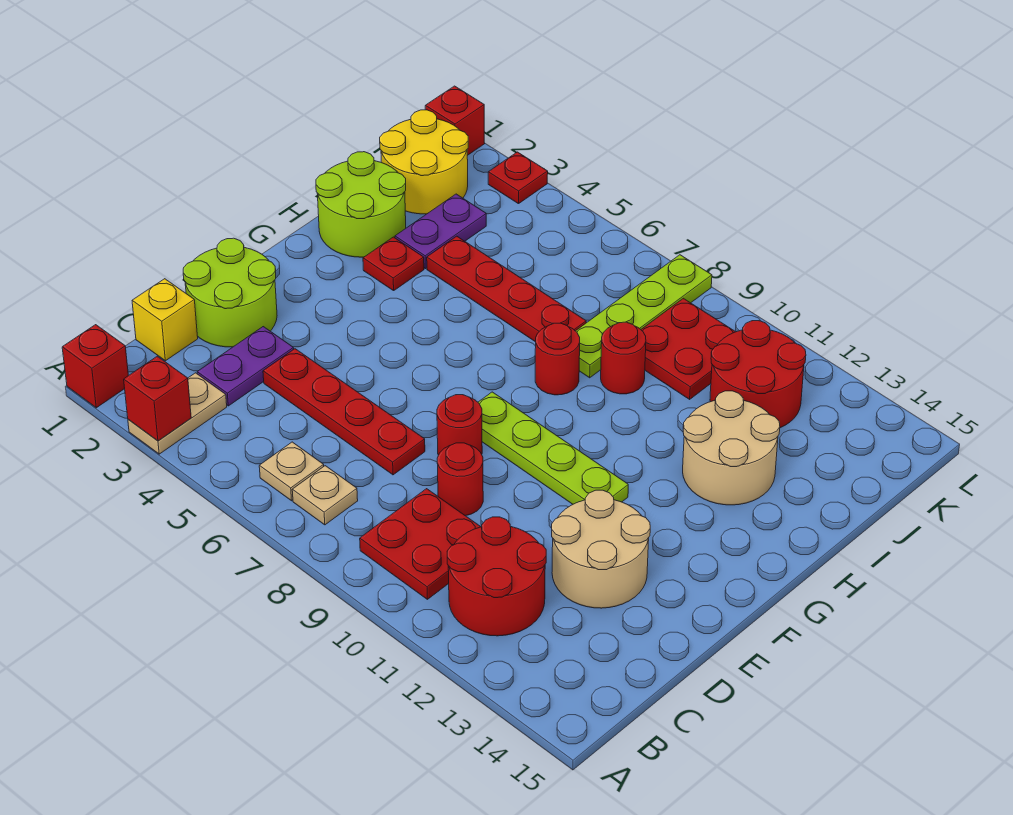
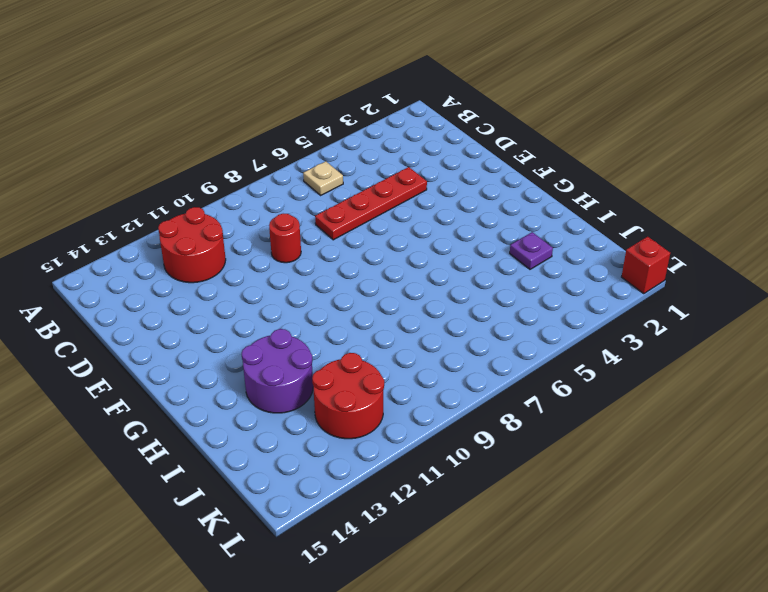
purple 2x2 round brick [242,329,313,413] -> tan 2x2 round brick [683,391,780,505]
purple 1x1 plate [510,232,553,269] -> purple 1x2 plate [395,194,486,269]
none -> red 1x1 brick [62,325,128,408]
none -> tan 1x2 plate [128,373,227,454]
none -> tan 1x1 plate [292,466,358,525]

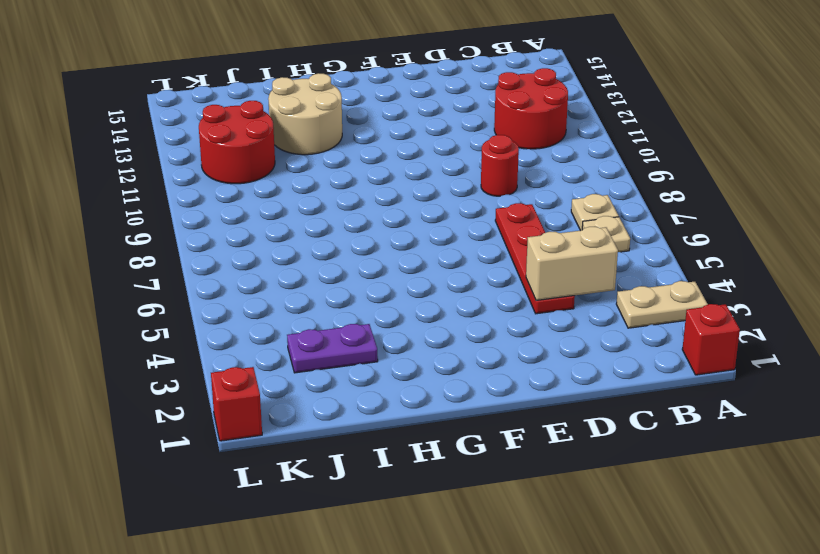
tan 1x2 brick [526,227,618,300] -> none
none -> red 2x2 plate [360,489,480,599]
none -> yellow 1x1 brick [132,279,198,361]
none -> purple 1x2 plate [197,327,294,406]

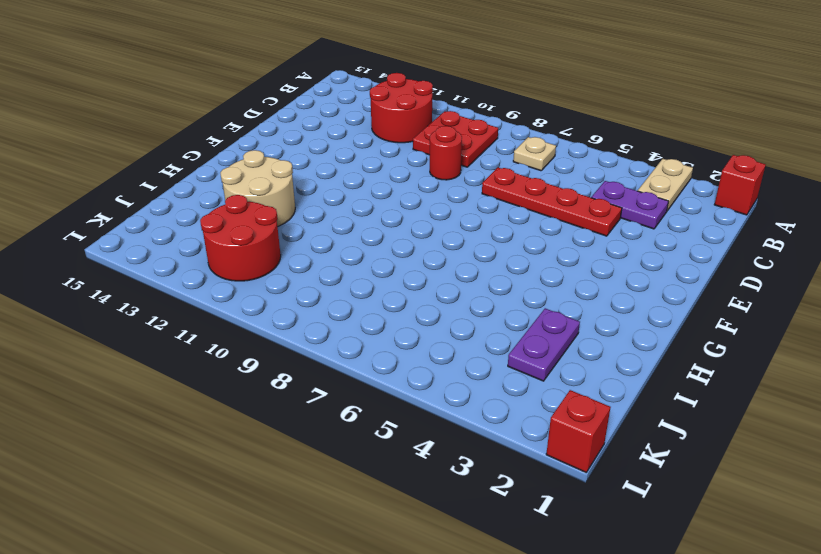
purple 1x2 plate [591,181,669,229] -> purple 1x2 plate turned to [197,327,294,406]
none -> tan 1x1 plate [259,442,324,501]
none -> yellow 1x1 brick [132,279,198,361]
none -> lime 2x2 round brick [183,238,277,347]

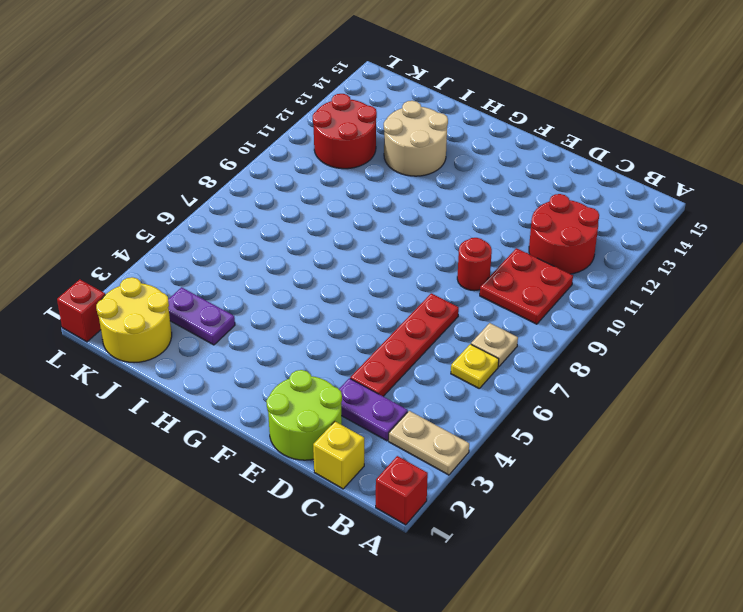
yellow 1x1 plate [451,344,499,388] -> tan 1x1 plate [259,442,324,501]
none -> tan 2x2 round brick [552,490,650,608]
none -> red 1x1 round brick [437,395,482,455]
none -> lime 1x4 plate [478,392,628,504]

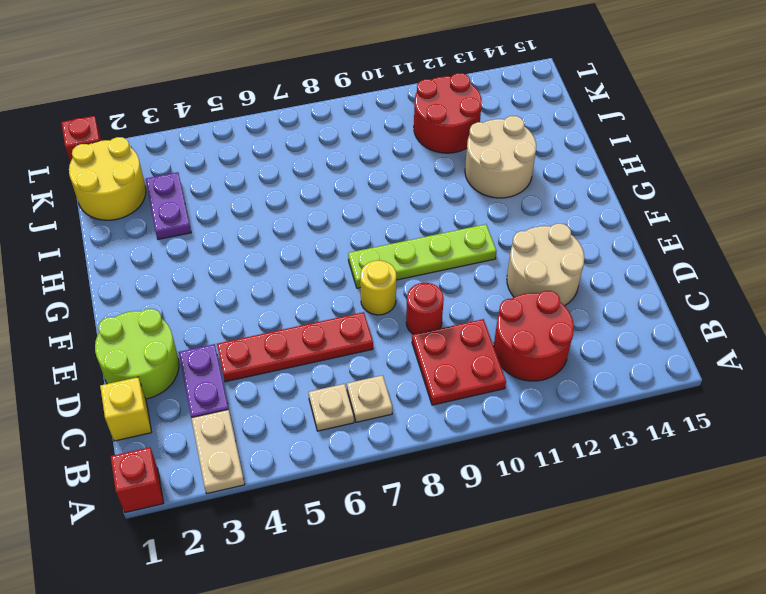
yellow 1x1 round brick [360,260,396,315] -> red 1x1 round brick [437,395,482,455]
none -> lime 2x2 round brick [316,152,406,257]
none -> red 1x1 plate [363,237,424,291]
none -> red 1x1 round brick [535,323,580,395]

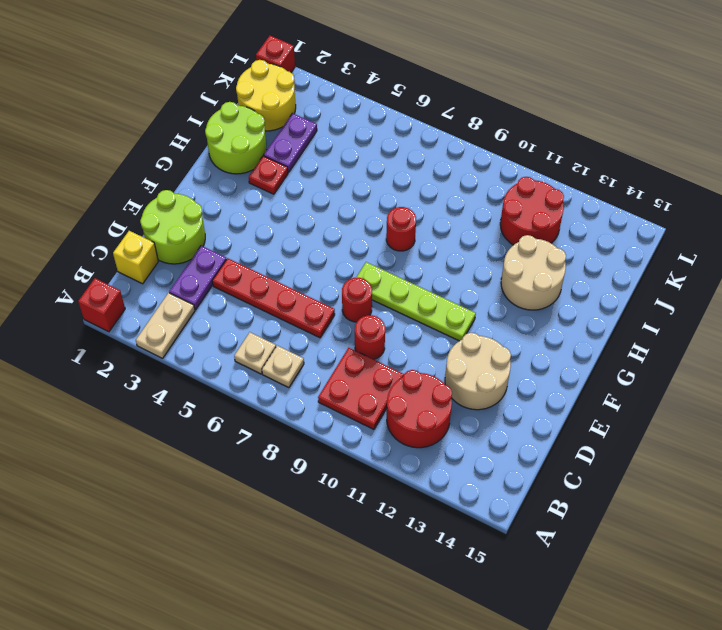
none -> red 1x4 plate [427,236,586,342]
none -> lime 1x4 plate [576,255,712,378]
none -> red 1x1 round brick [601,322,646,394]

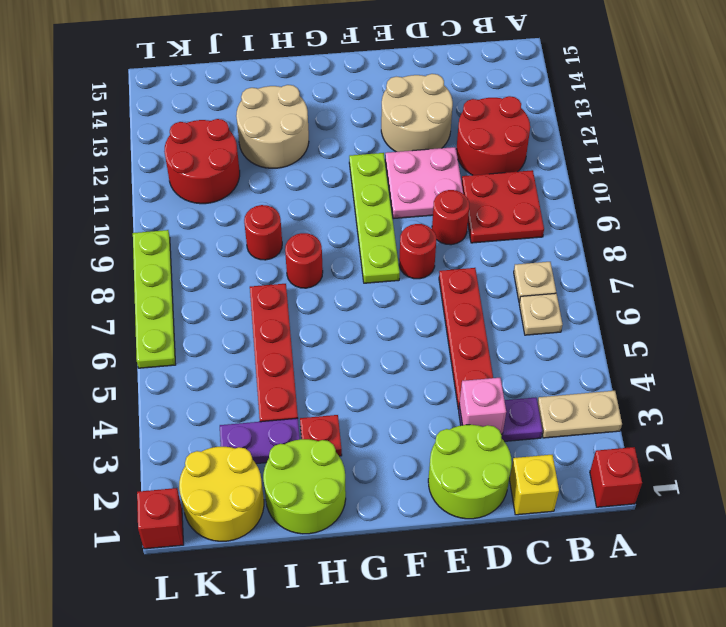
pink 1x1 brick [459,378,506,435] -> none
pink 2x2 plate [385,147,463,219] -> none
lime 1x4 plate [133,230,176,368] -> lime 1x4 plate turned to [576,255,712,378]
none -> red 2x2 plate [641,298,735,399]
none -> red 1x1 plate [488,152,548,204]
none -> red 1x1 brick [124,356,191,441]

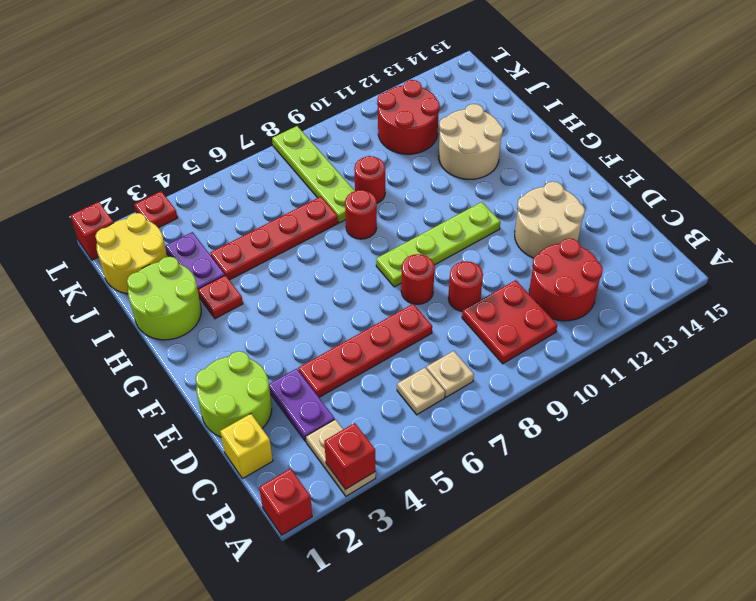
none -> red 2x2 plate [641,298,735,399]

